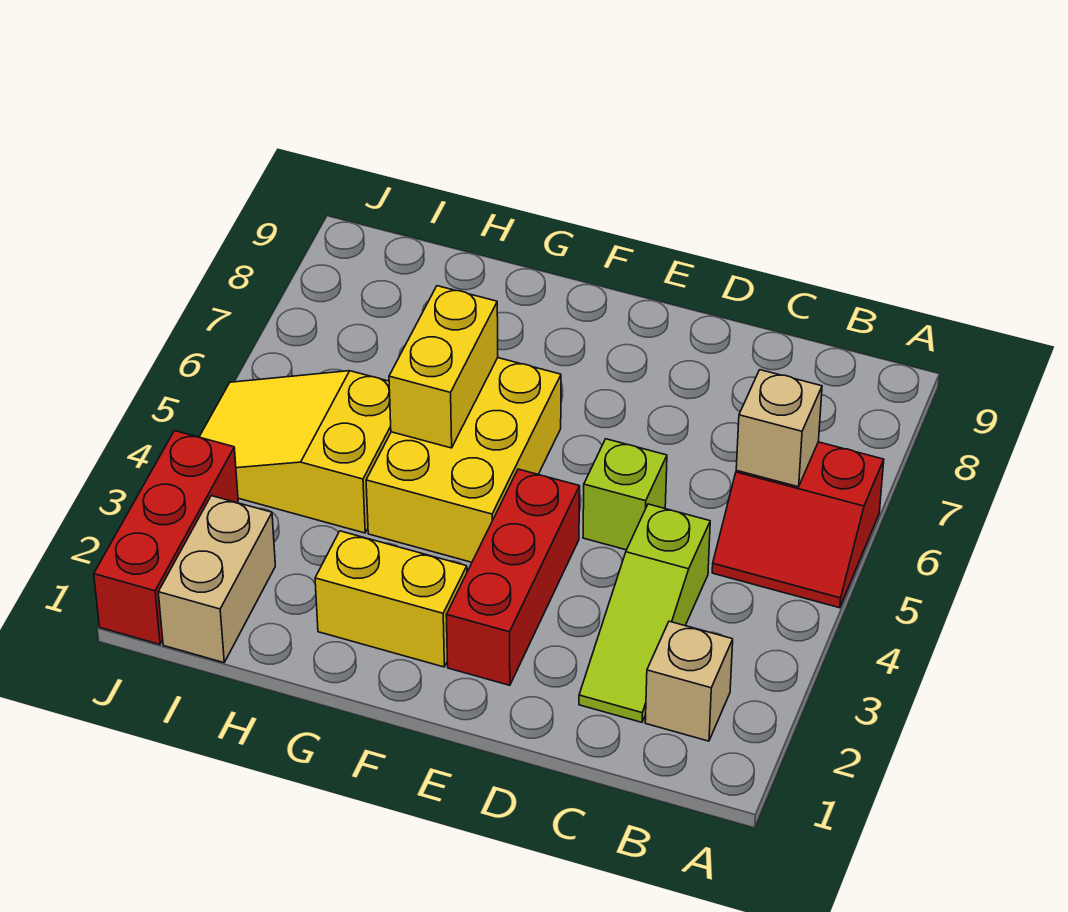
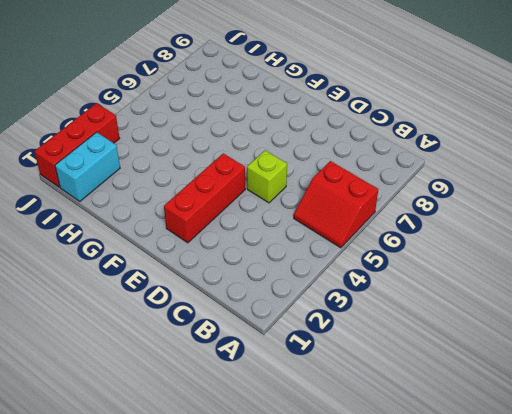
cyan 1x2 brick [55,132,120,201] -> tan 1x2 brick [158,496,275,663]
none -> tan 1x1 brick [645,621,733,741]
none -> lime 1x3 slope [579,504,710,722]
none -> yellow 1x2 brick [315,531,467,667]

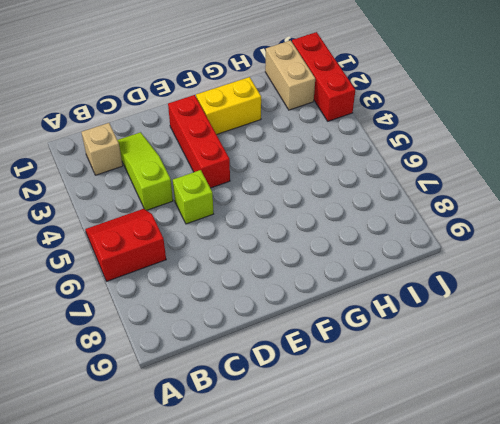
none -> yellow 2x3 brick [366,358,561,562]
none -> yellow 2x3 slope [199,371,391,533]
none -> tan 1x1 brick [736,370,822,487]

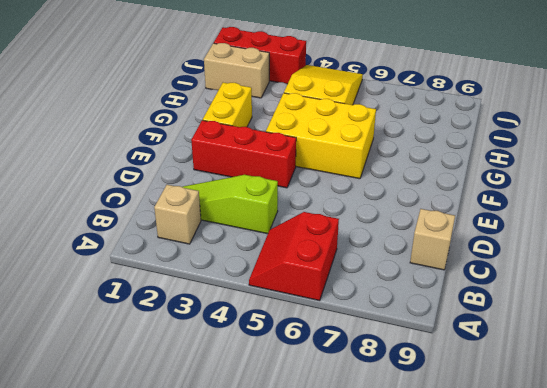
tan 1x1 brick [410,209,455,270] -> tan 1x1 brick moved to [736,370,822,487]
none -> lime 1x1 brick [583,439,667,550]
none -> yellow 1x2 brick [389,286,498,448]

